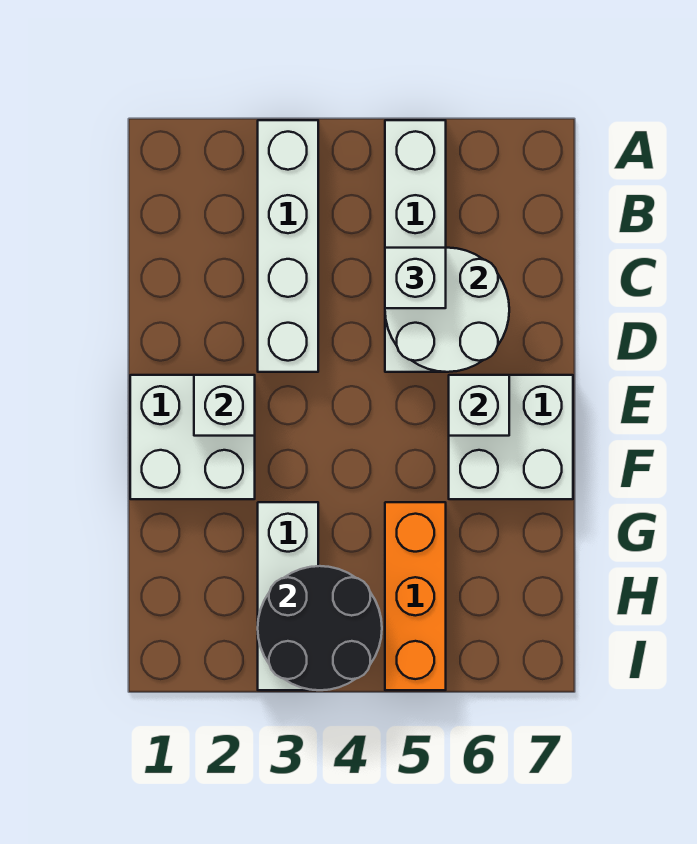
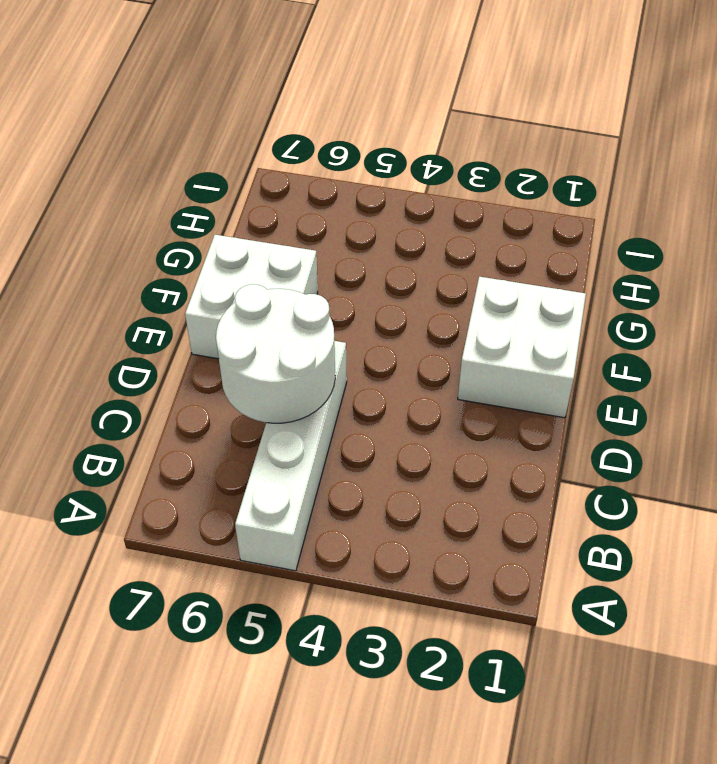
none -> white 1x4 brick [258,120,318,372]
none -> white 1x3 brick [258,502,318,690]

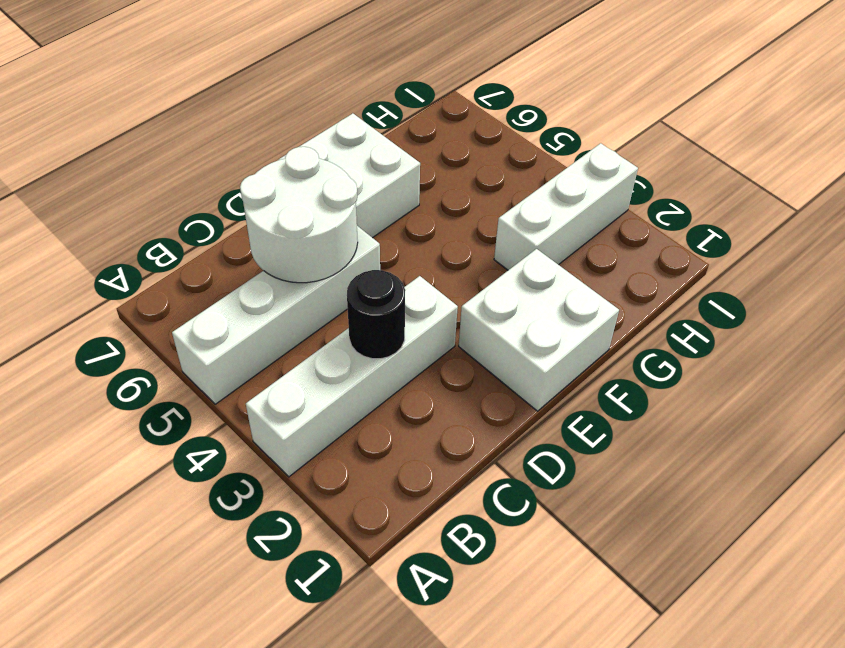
black 1x1 round brick [347,270,405,359] -> none
none -> orange 1x3 brick [385,502,446,690]
none -> white 1x1 brick [194,375,255,436]

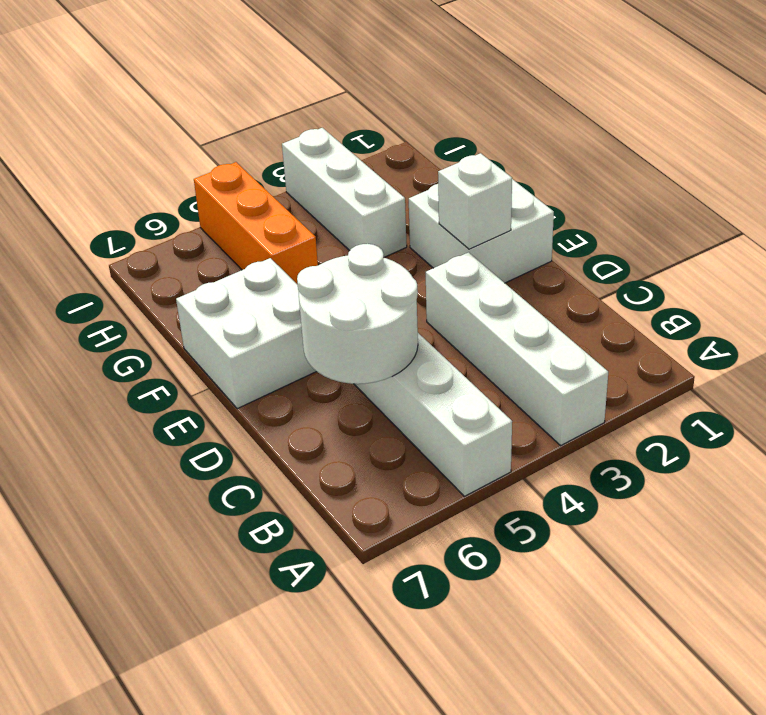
none -> white 1x1 brick [449,375,509,436]
none -> black 2x2 round brick [258,566,382,690]

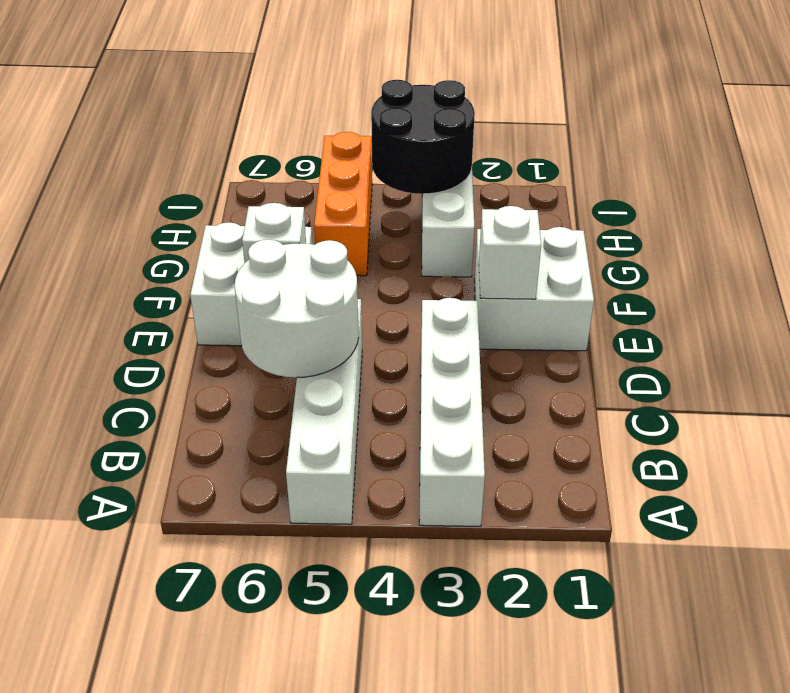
none -> white 1x1 brick [385,248,446,308]

